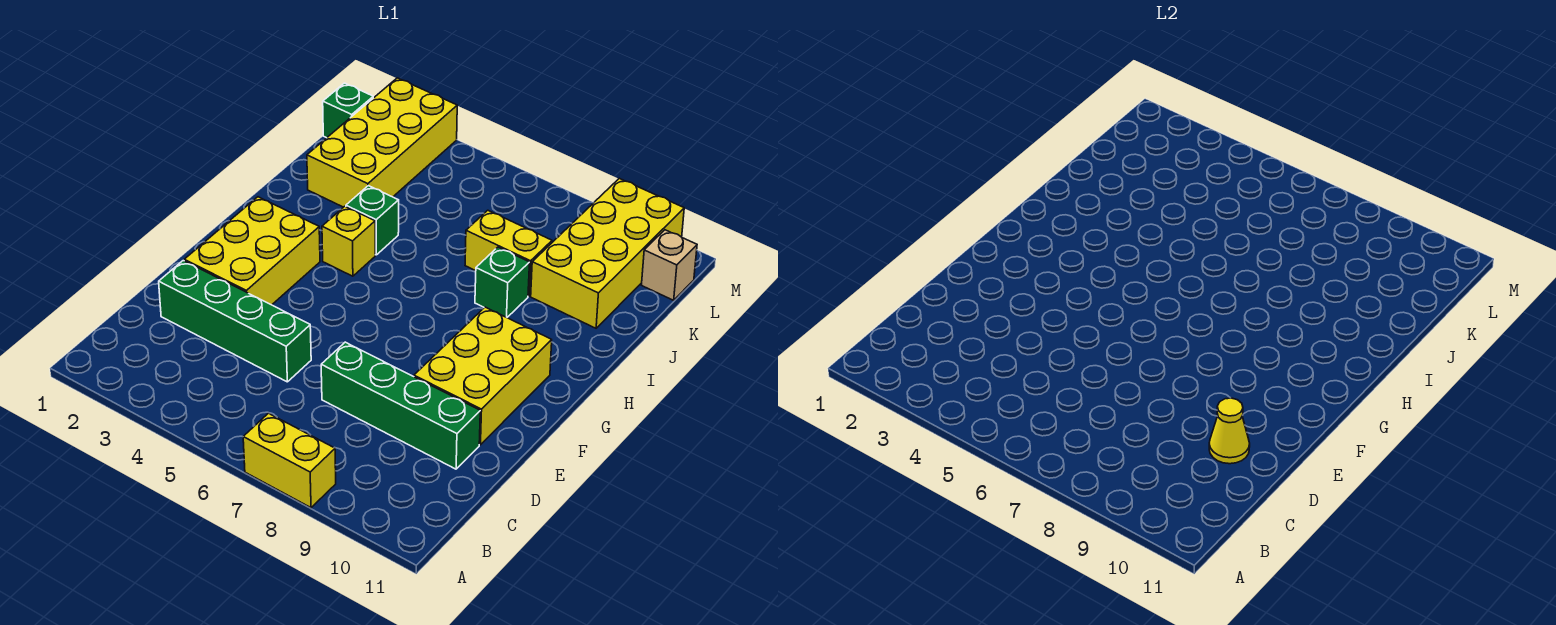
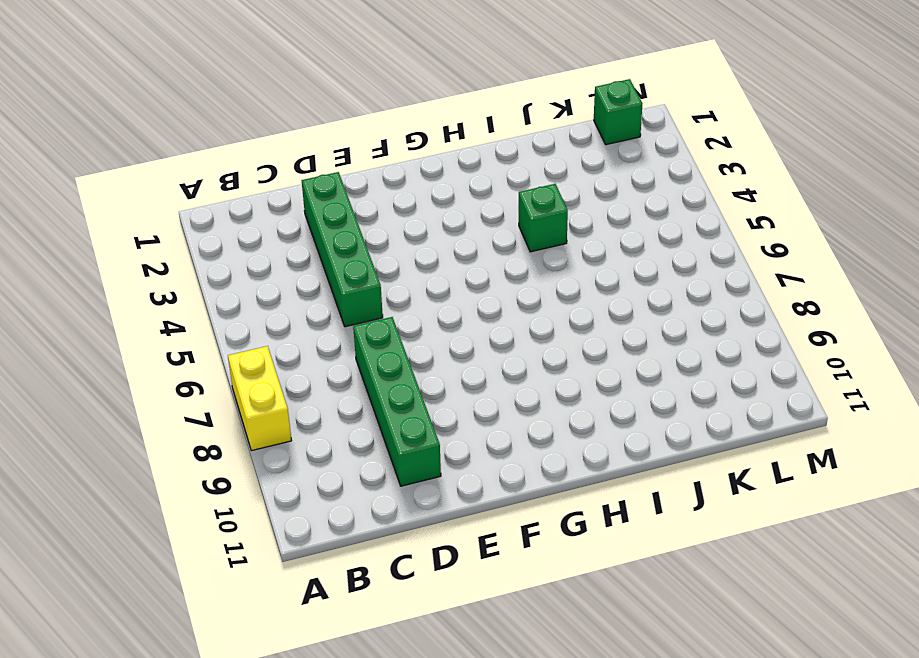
none -> yellow 2x3 brick [184,197,320,305]
none -> yellow 2x3 brick [414,307,552,445]
none -> yellow 1x1 brick [322,206,375,276]

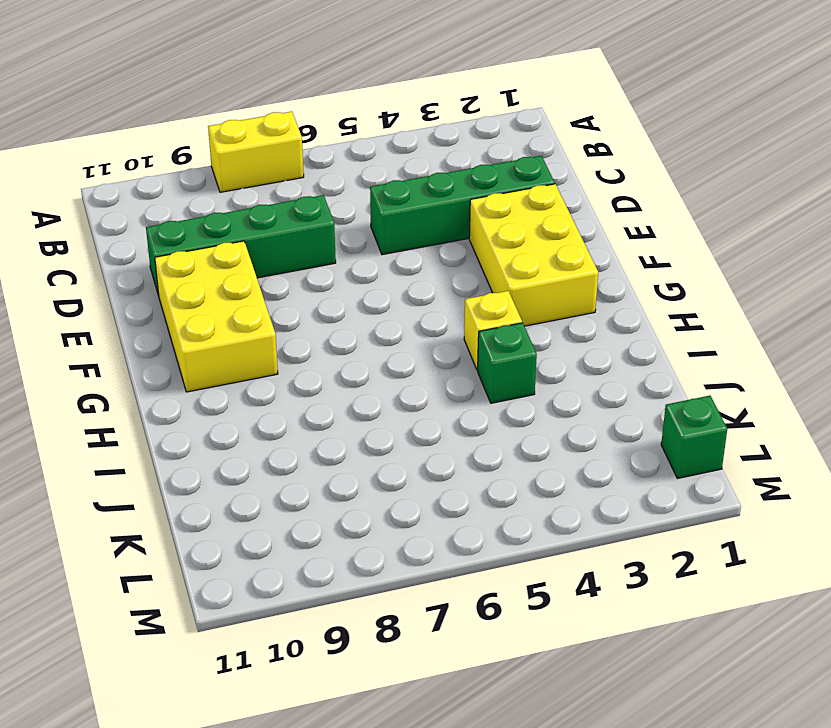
none -> green 1x1 brick [475,247,530,317]
none -> yellow 2x4 brick [307,78,457,207]
none -> yellow 1x2 brick [465,210,552,296]

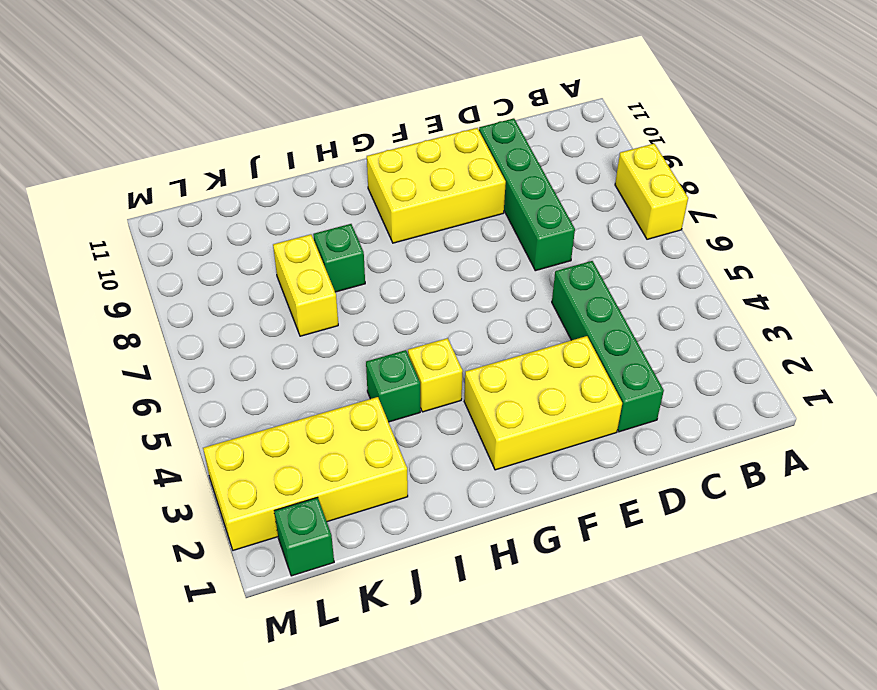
none -> yellow 2x4 brick [531,178,684,328]
none -> tan 1x1 brick [642,230,697,300]
none -> yellow 1x1 cone [1209,398,1250,464]

